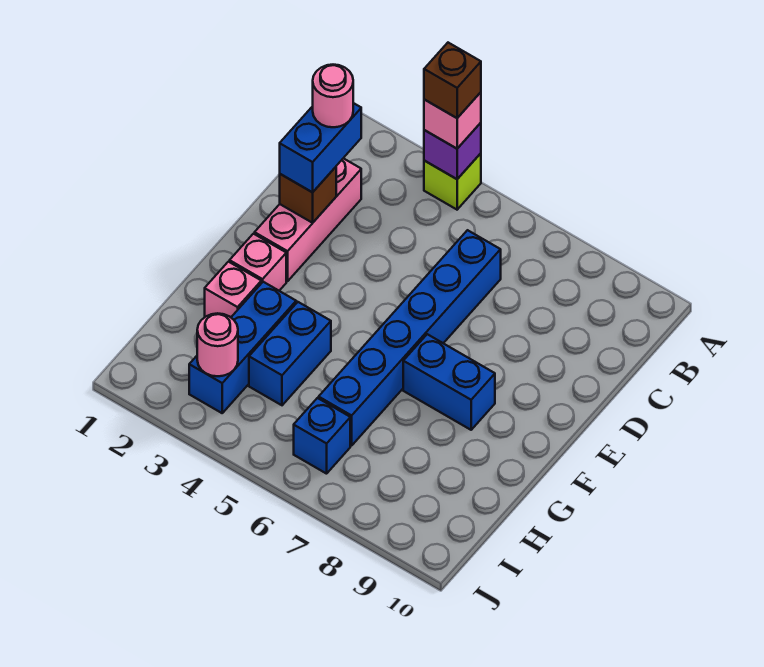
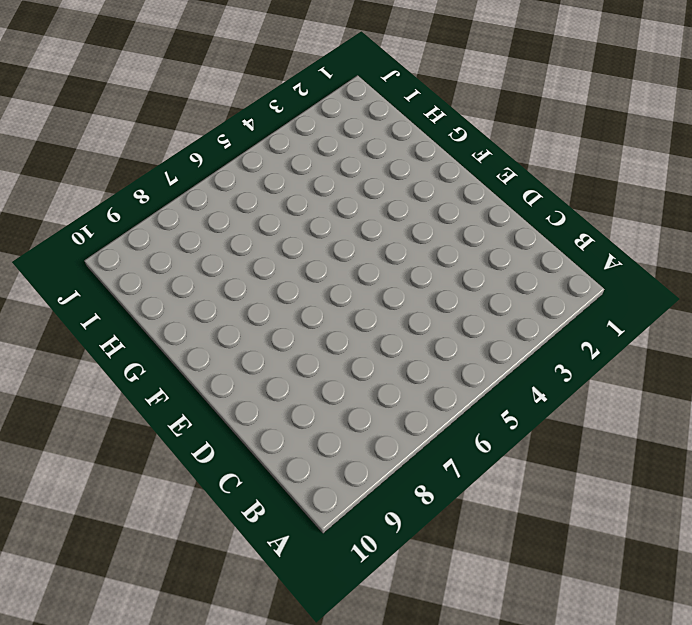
none -> lime 1x1 brick [424,153,481,210]
none -> pink 1x3 brick [255,158,361,281]
none -> blue 1x6 brick [319,230,501,446]

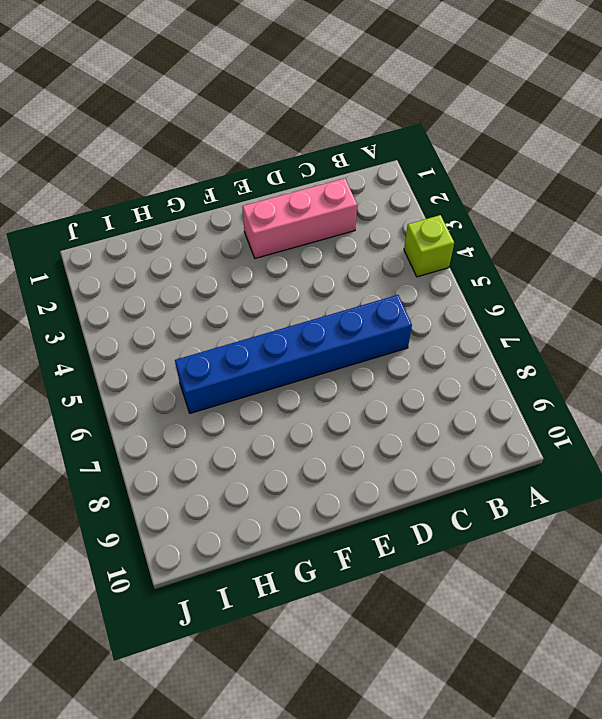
none -> pink 1x1 brick [230,234,286,291]
none -> blue 1x2 brick [403,334,495,430]
none -> pink 1x1 brick [205,262,261,317]

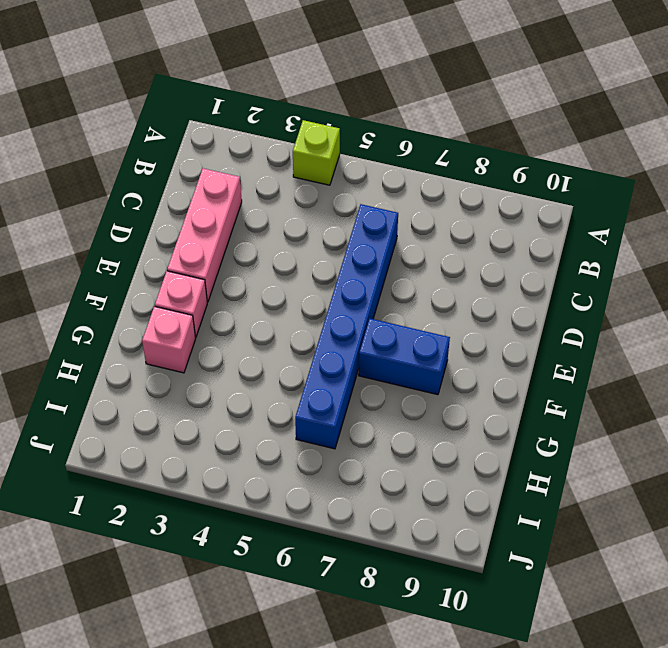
none -> blue 1x3 brick [189,282,296,413]
none -> blue 1x2 brick [249,302,331,405]
none -> blue 1x1 brick [294,398,350,474]

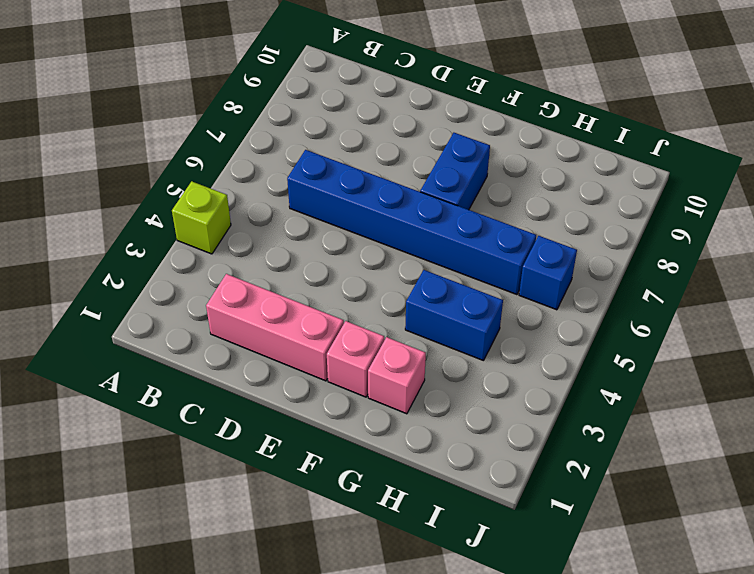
none -> blue 1x3 brick [189,282,296,413]
none -> purple 1x1 brick [424,123,481,179]
none -> brown 1x1 brick [280,167,336,223]

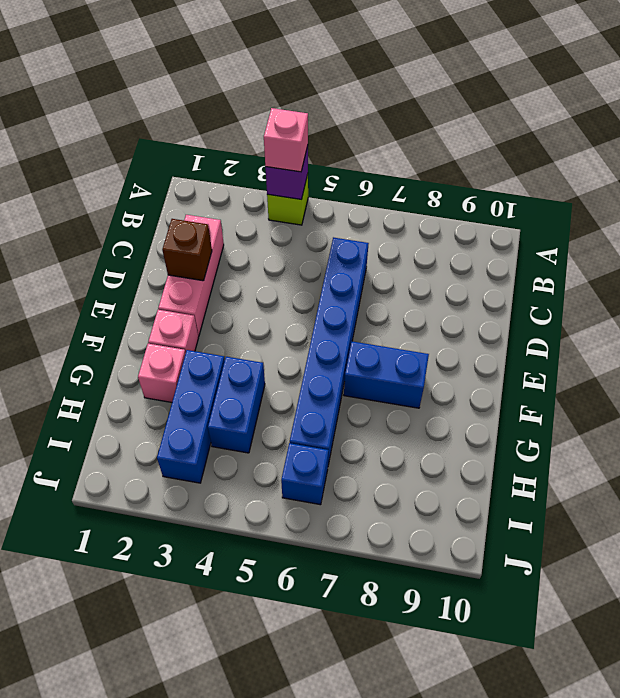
none -> pink 1x1 round brick [197,313,238,376]
none -> blue 1x2 brick [280,103,361,192]
none -> brown 1x1 brick [424,43,481,118]

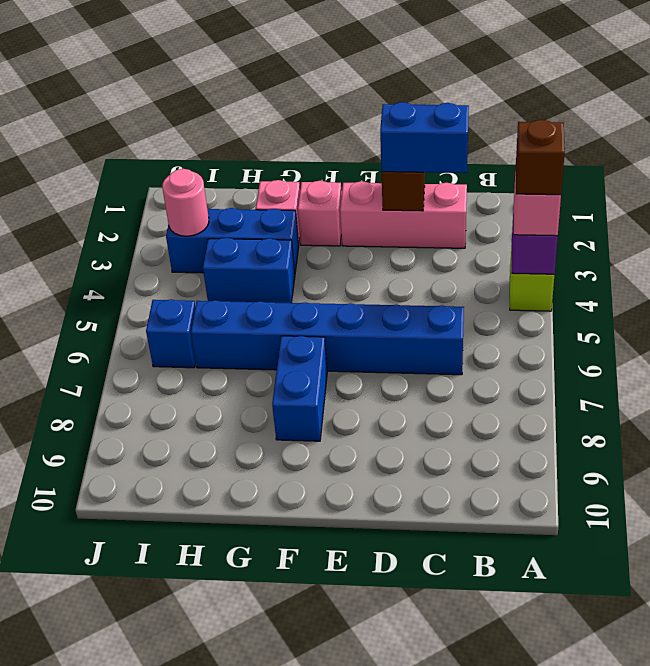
none -> pink 1x1 round brick [313,65,353,127]

